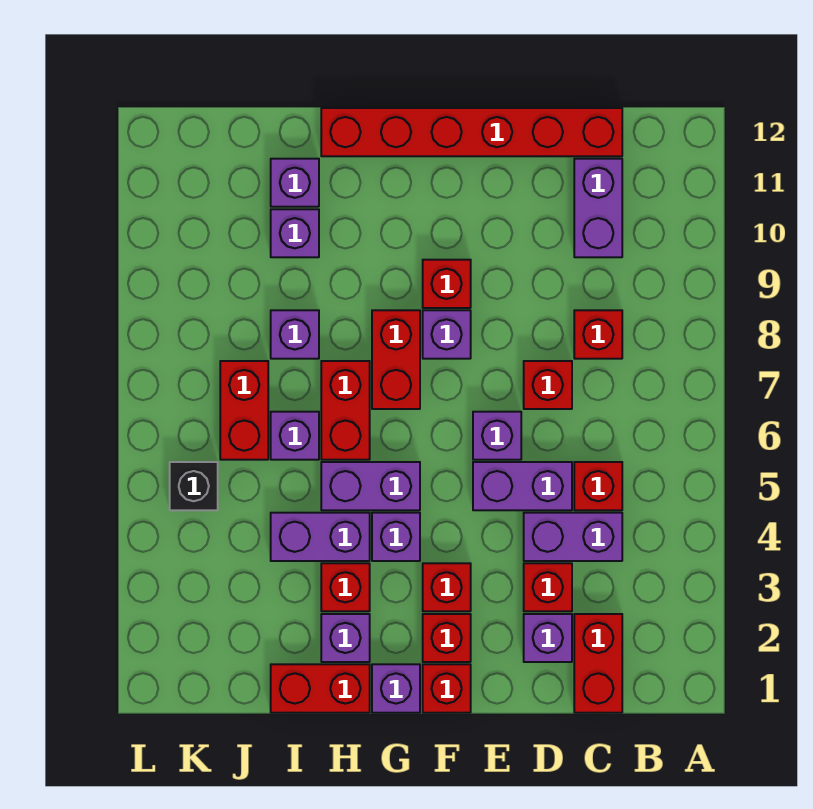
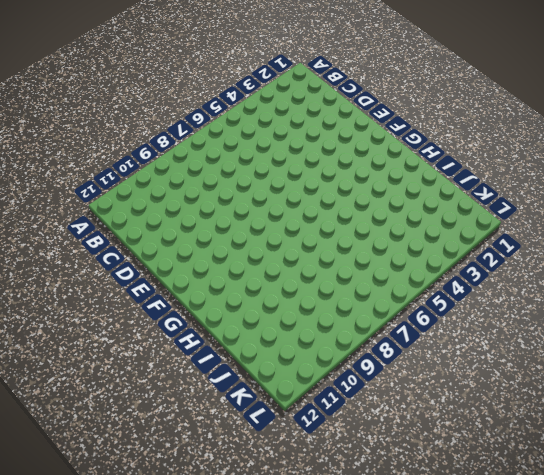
none -> red 1x2 brick [574,614,622,713]
none -> purple 1x2 brick [524,513,622,561]
none -> red 1x1 brick [574,462,622,510]
none -> red 1x1 brick [574,310,622,359]

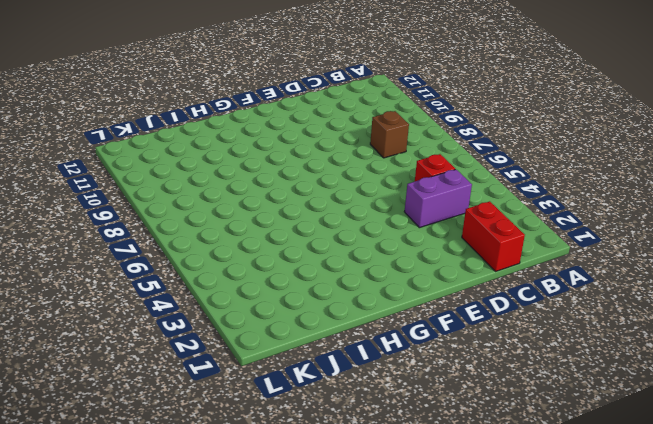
brown 1x1 brick [370,111,409,158] -> red 1x1 brick [574,310,622,359]
none -> purple 1x2 brick [574,159,622,257]
none -> red 1x6 brick [321,108,622,156]
none -> purple 1x1 brick [524,614,572,662]
none -> red 1x1 brick [524,563,572,611]

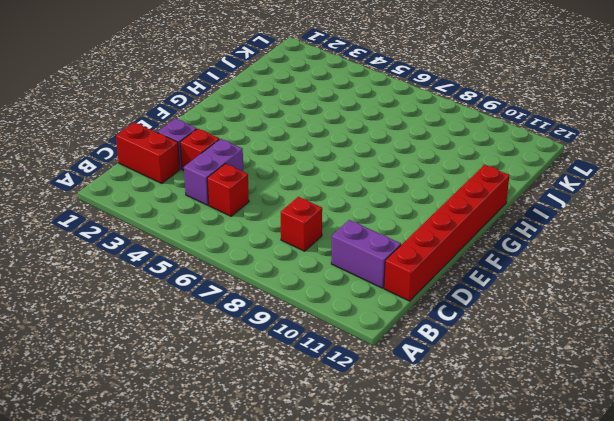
none -> purple 1x2 brick [473,462,572,510]
none -> red 1x1 brick [524,361,572,409]
none -> purple 1x1 brick [473,412,521,460]
none -> red 1x1 brick [423,664,471,713]

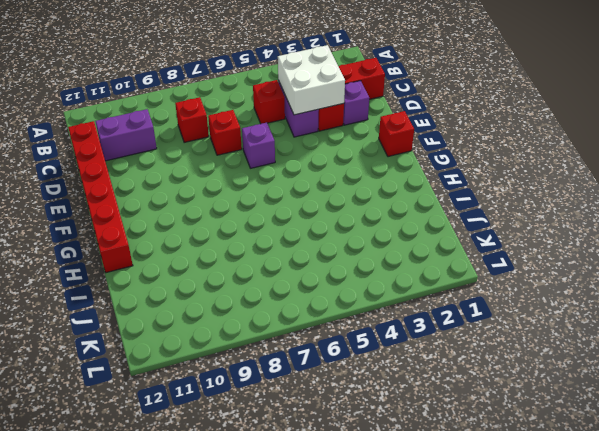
white 2x2 brick [278,45,345,115] -> none
none -> purple 1x2 brick [473,462,572,510]
none -> red 1x1 brick [423,614,471,662]
none -> red 1x1 brick [423,563,471,611]
none -> purple 1x1 brick [423,310,471,359]

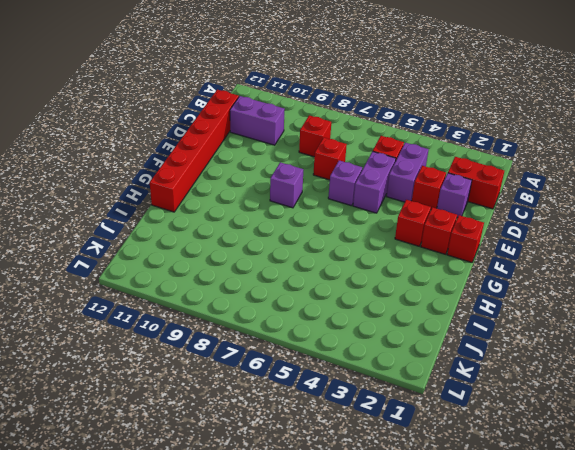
none -> red 1x1 brick [423,260,471,308]
none -> purple 1x1 brick [372,664,420,713]
none -> purple 1x1 brick [372,513,420,561]
none -> purple 1x2 brick [321,462,420,510]

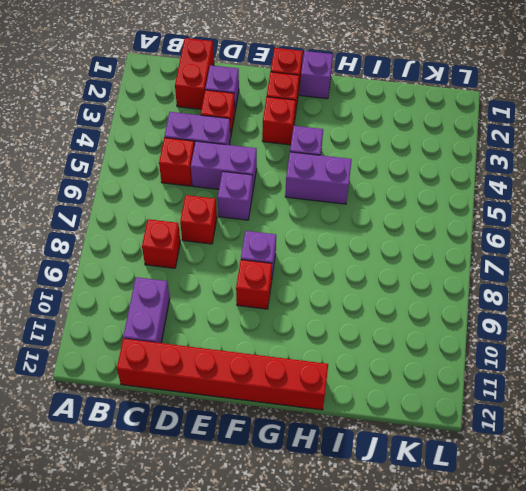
none -> red 1x2 brick [372,310,420,409]
none -> red 1x2 brick [271,664,370,713]
none -> purple 1x1 brick [321,614,370,662]
none -> red 1x1 brick [321,563,370,611]

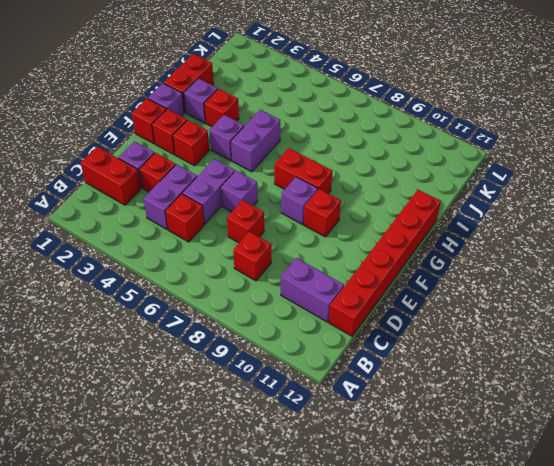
none -> purple 1x2 brick [271,513,370,561]
none -> red 1x2 brick [321,361,370,460]
none -> purple 1x1 brick [271,412,319,460]
none -> purple 1x1 brick [271,310,319,359]

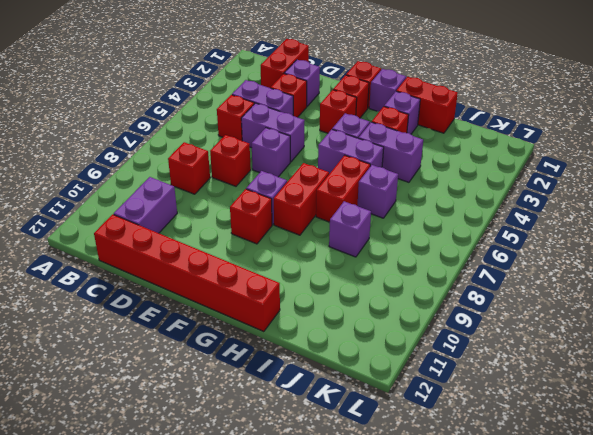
none -> purple 1x1 brick [271,209,319,257]
none -> purple 1x1 brick [271,159,319,207]
none -> red 1x2 brick [220,361,268,460]
none -> black 1x1 brick [170,462,218,510]

